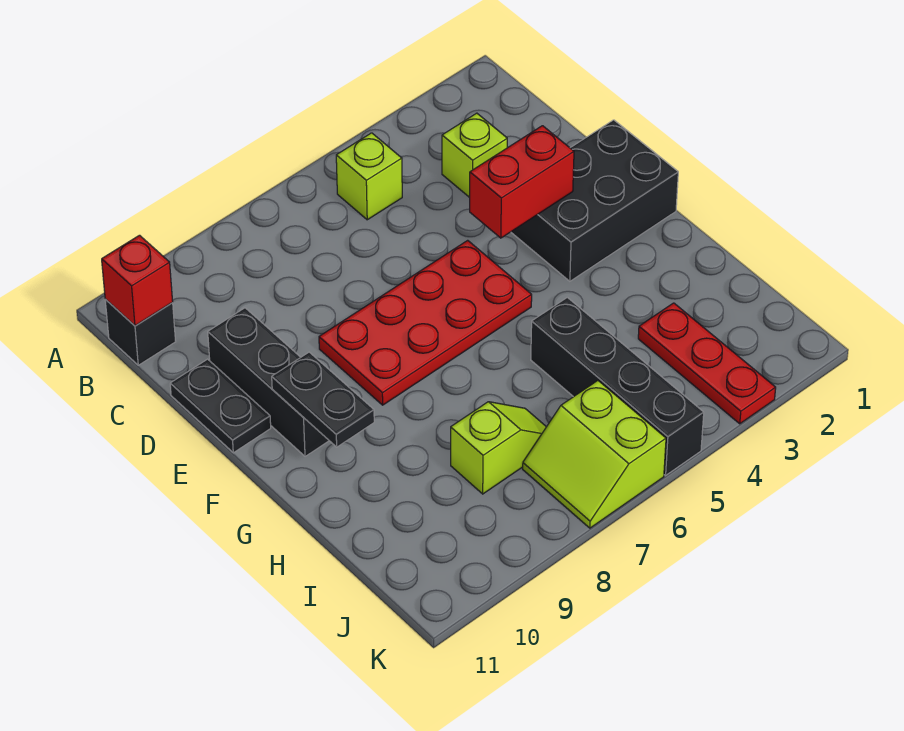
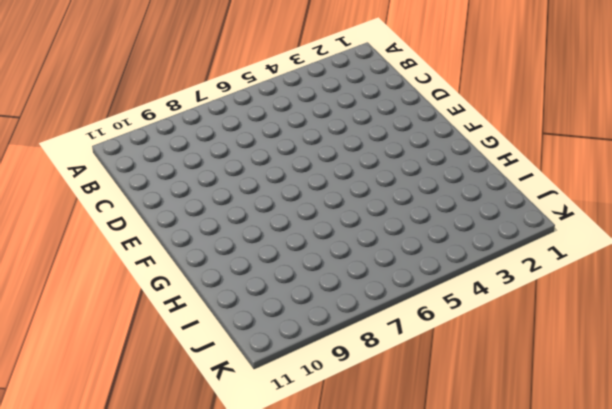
none -> lime 1x1 brick [336,133,402,220]
none -> black 1x1 brick [105,299,176,365]
none -> lime 1x1 brick [442,113,507,198]

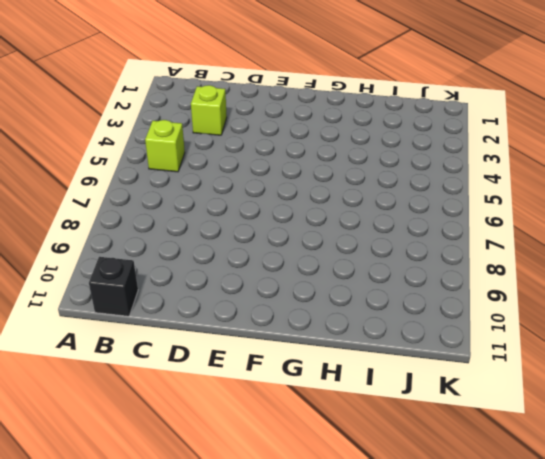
none -> black 1x3 brick [208,308,329,456]
none -> black 1x2 plate [170,359,271,453]
none -> black 2x3 brick [511,120,678,281]

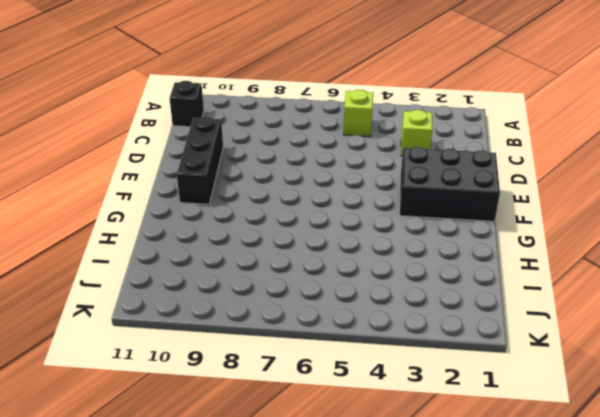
none -> black 1x2 plate [170,359,271,453]
none -> red 2x4 plate [319,240,532,405]
none -> black 1x4 brick [531,297,704,475]

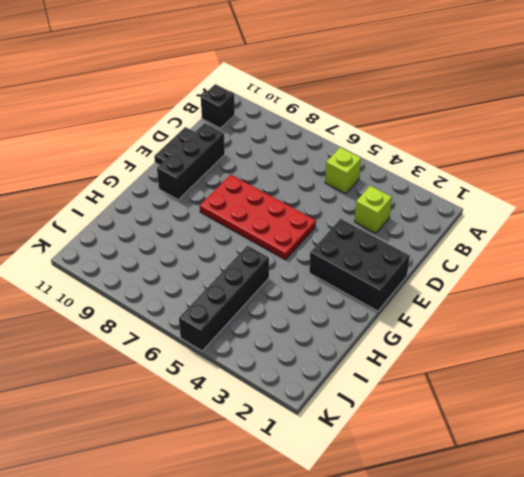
none -> red 1x3 plate [638,303,776,424]
none -> lime 1x2 slope [451,402,546,494]
none -> lime 2x2 slope [523,381,666,528]

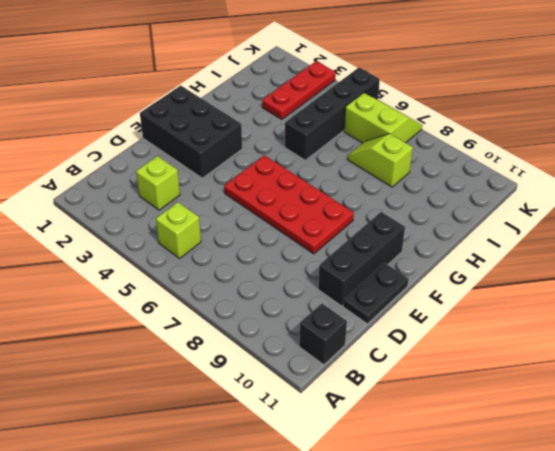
lime 2x2 slope [344,93,422,143] -> lime 2x2 slope turned to [523,381,666,528]
none -> red 1x1 brick [102,235,173,326]
none -> red 1x2 brick [470,126,574,238]
none -> black 1x2 plate [272,352,374,447]

